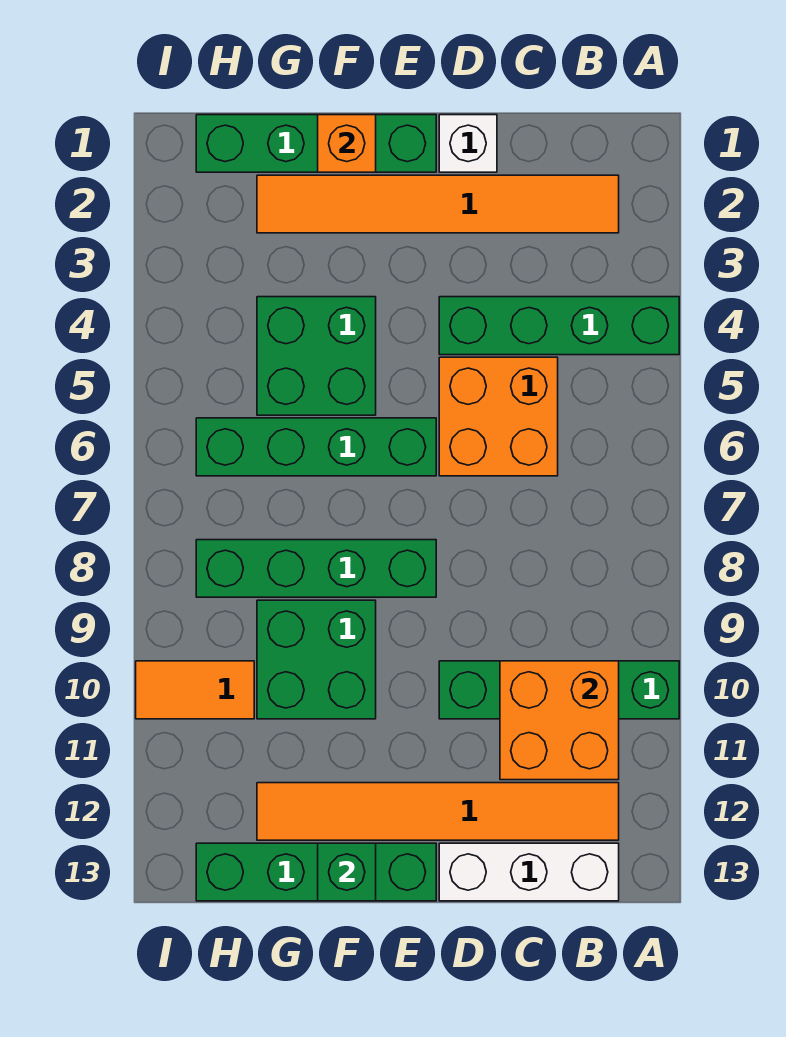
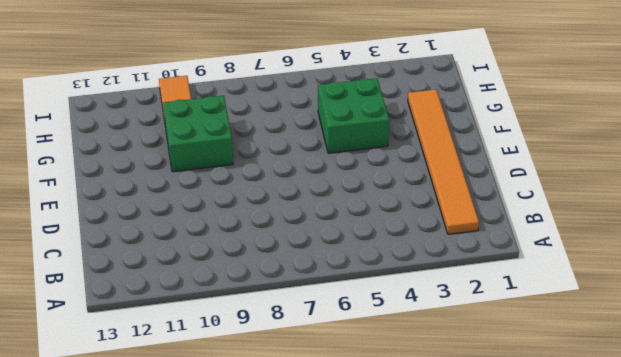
none -> green 1x4 brick [439,297,679,355]
none -> green 1x4 brick [439,661,679,719]
none -> orange 1x6 tile [257,783,619,840]

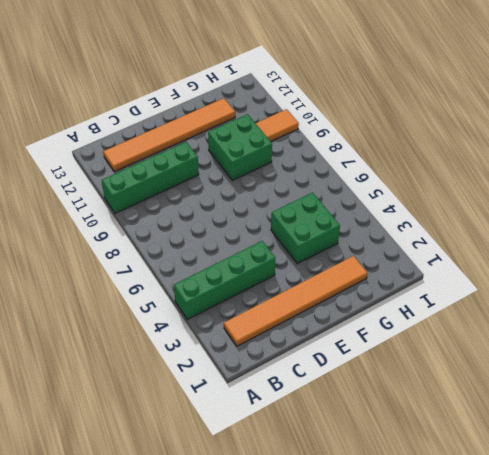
none -> white 1x3 brick [439,843,619,901]
none -> orange 2x2 brick [439,357,558,476]
none -> white 1x1 brick [439,115,497,172]

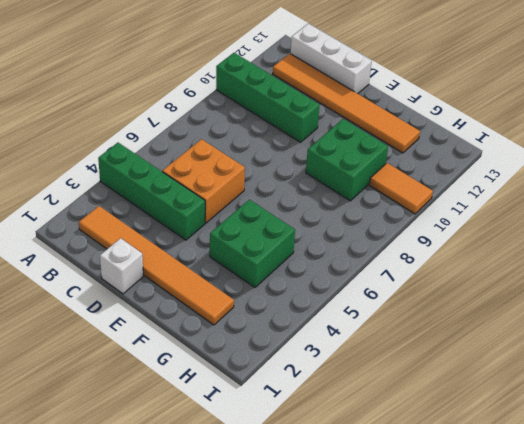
none -> green 1x4 brick [196,115,436,172]
none -> green 1x4 brick [196,418,436,476]
none -> green 1x4 brick [196,540,436,597]

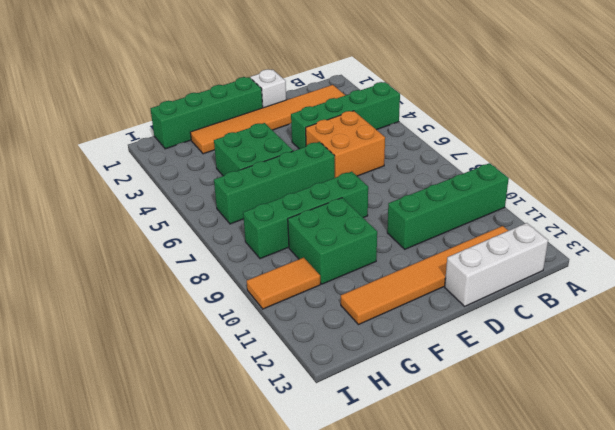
none -> green 1x4 brick [196,843,436,901]
none -> orange 2x2 brick [500,661,619,780]
none -> orange 1x1 brick [318,115,376,172]

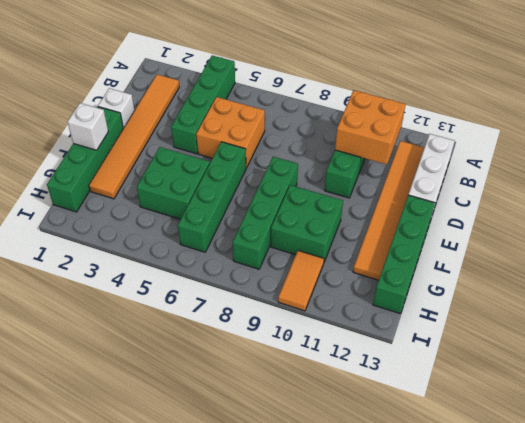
white 1x1 brick [68,103,108,150] -> orange 1x1 brick [318,115,376,172]
none -> green 1x1 brick [318,843,376,901]

